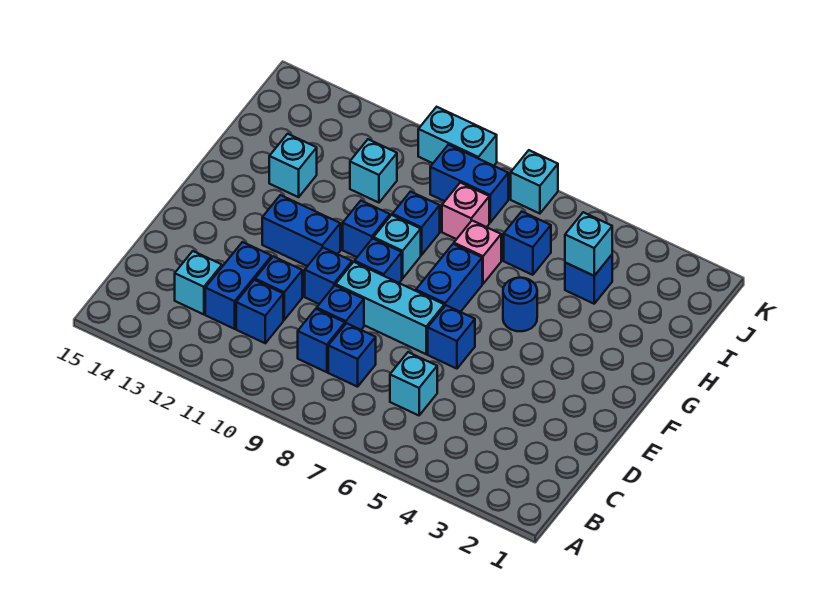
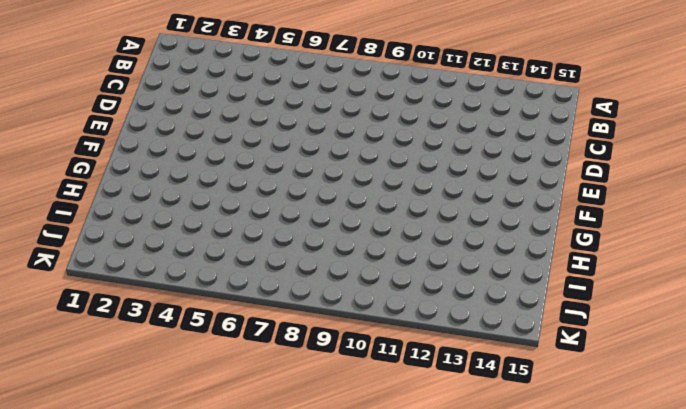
none -> cyan 1x1 brick [390,352,437,415]
none -> blue 1x1 brick [328,323,376,387]
none -> blue 1x1 brick [298,309,345,372]

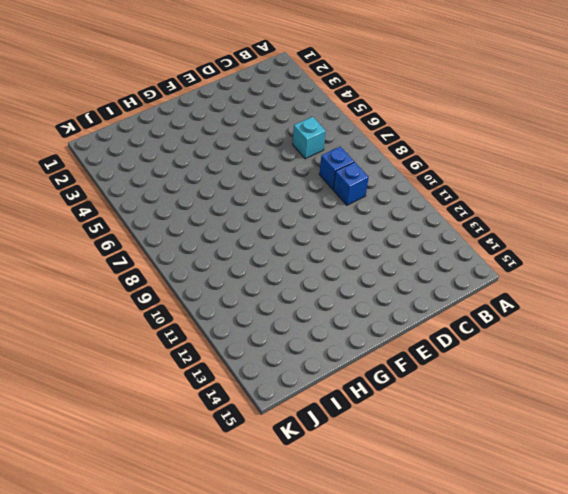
none -> blue 1x1 brick [236,280,283,343]
none -> blue 1x2 brick [205,242,272,329]
none -> cyan 1x1 brick [175,251,222,314]

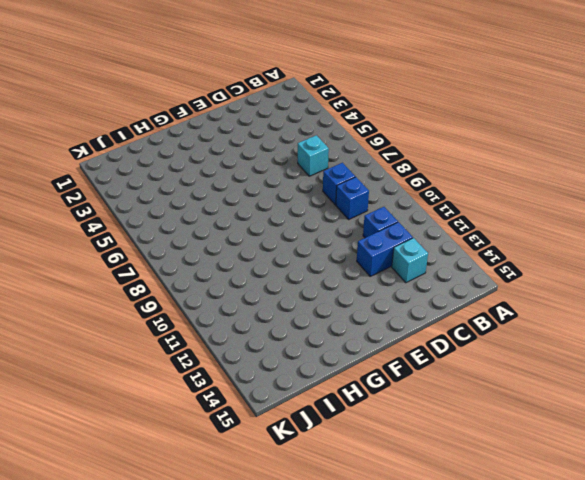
none -> blue 1x1 brick [317,285,364,330]
none -> blue 1x1 brick [255,256,302,320]
none -> blue 1x1 brick [428,305,475,369]

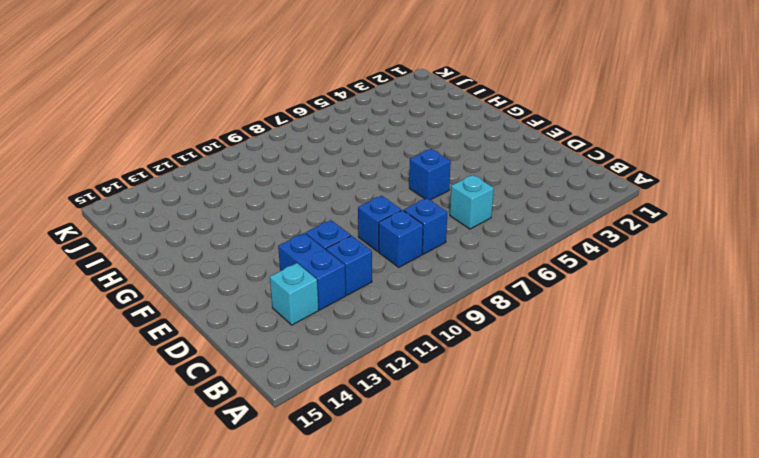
none -> cyan 1x3 brick [336,262,444,354]
none -> blue 1x1 brick [305,248,352,304]
none -> blue 1x2 brick [416,244,482,312]

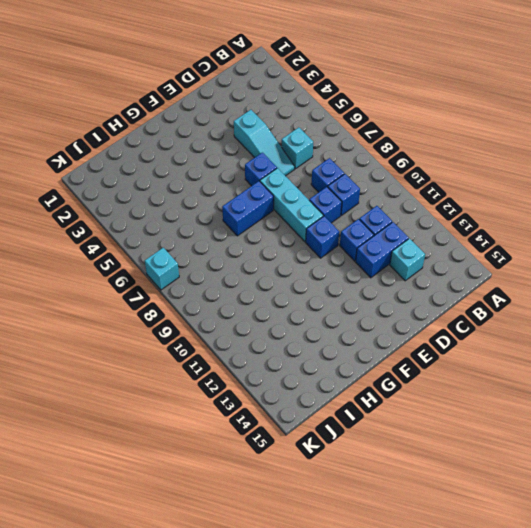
cyan 1x3 slope [234,110,295,176] -> none
none -> blue 1x1 brick [355,238,402,283]
none -> blue 1x2 brick [262,195,340,266]
none -> blue 1x1 round brick [503,278,537,331]

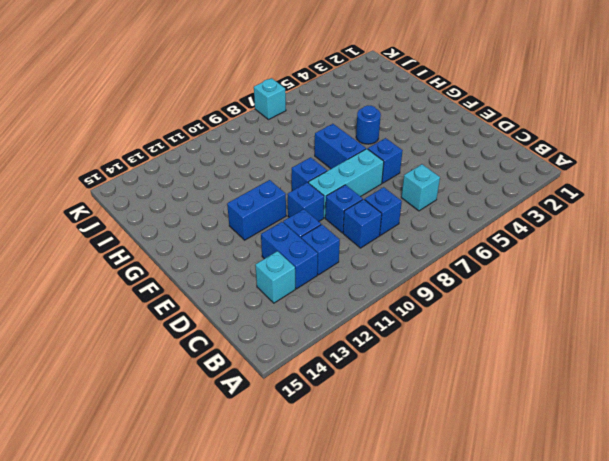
none -> cyan 1x1 brick [373,215,421,278]
none -> blue 1x1 brick [343,201,390,257]
none -> pink 1x1 brick [454,221,501,284]

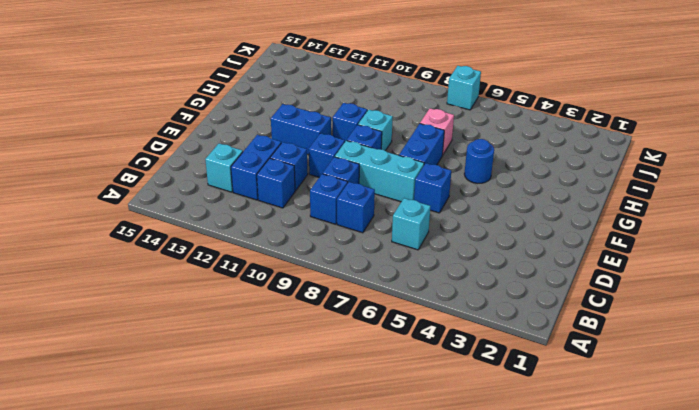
none -> blue 1x1 brick [392,192,440,255]
none -> cyan 1x1 brick [269,134,317,197]
none -> blue 1x1 brick [565,255,612,304]

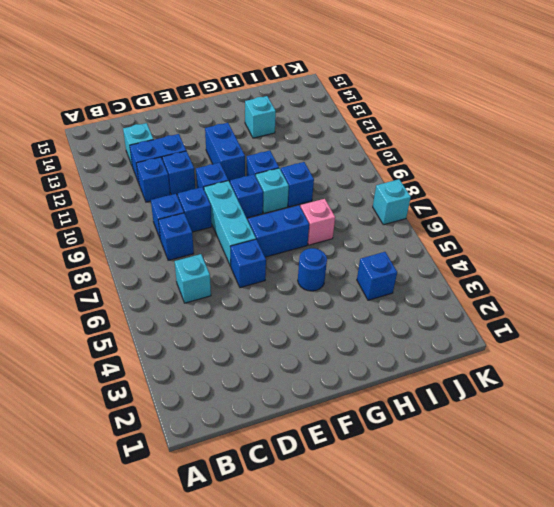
none -> blue 1x1 brick [504,212,551,275]
none -> pink 1x1 brick [442,183,489,239]
none -> cyan 1x1 brick [350,139,397,203]

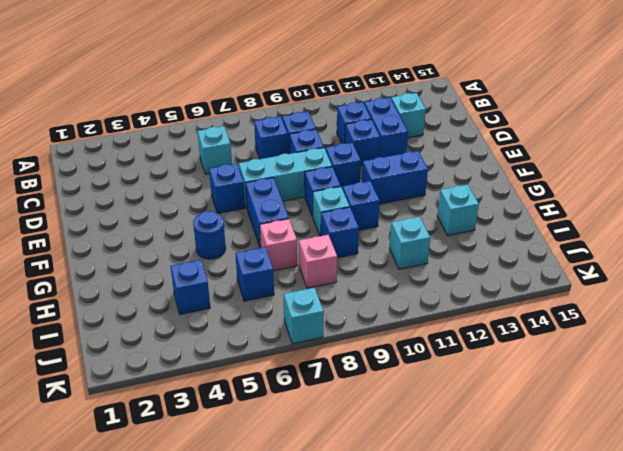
none -> blue 1x2 brick [430,145,508,222]
none -> cyan 1x2 brick [418,107,497,166]
none -> cyan 1x1 brick [565,212,612,276]

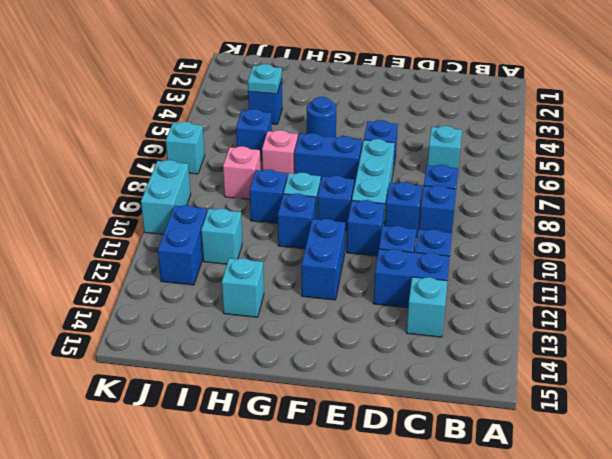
cyan 1x1 plate [248,64,282,94] -> cyan 1x1 brick [565,212,612,276]
blue 1x2 brick [158,205,207,285] -> blue 1x2 brick moved to [430,145,508,222]

